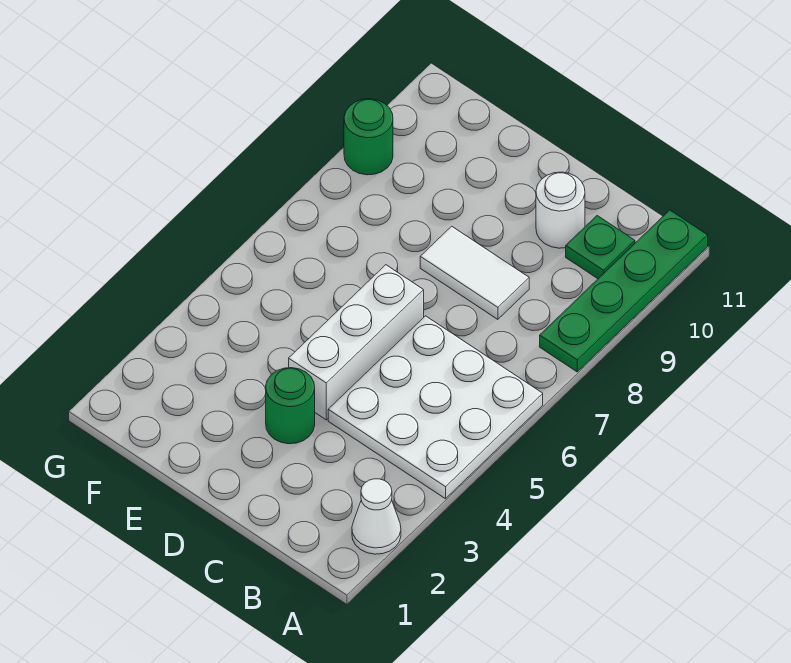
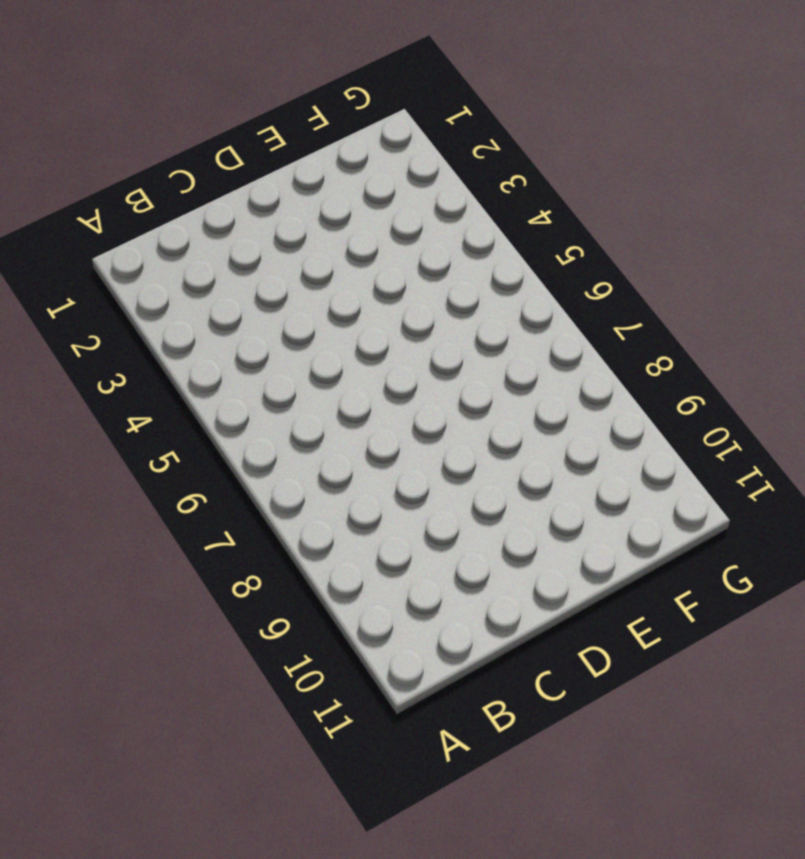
none -> white 1x1 cone [352,479,401,554]
none -> white 3x3 plate [328,316,543,499]

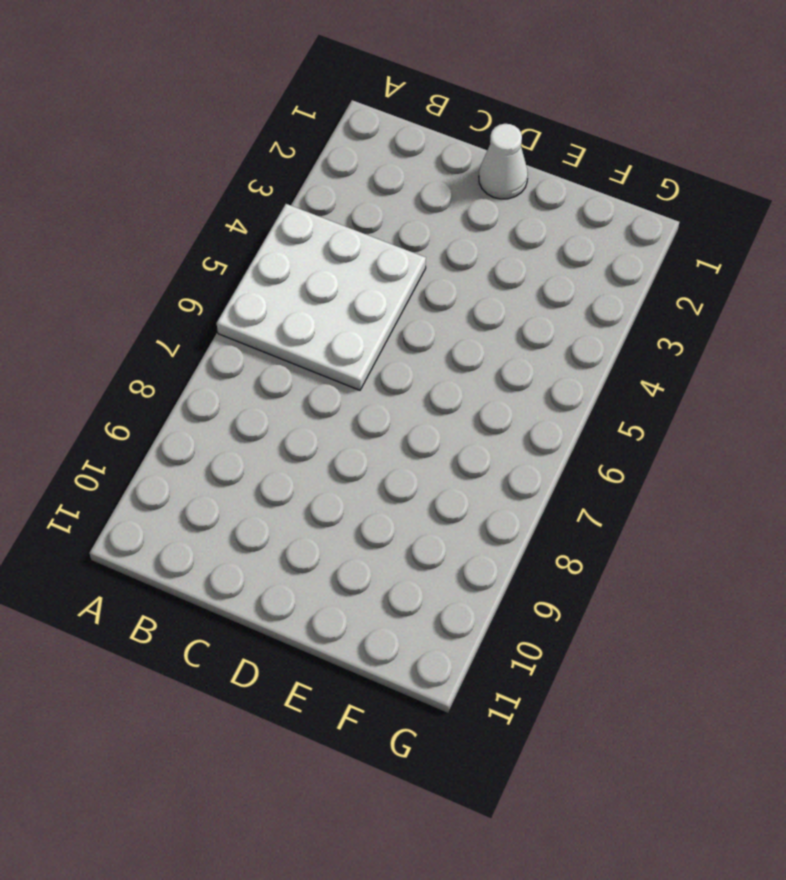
white 1x1 cone [479,124,528,199] -> white 1x1 cone moved to [352,479,401,554]
none -> green 1x4 plate [540,210,708,372]
none -> green 1x1 plate [566,216,635,279]

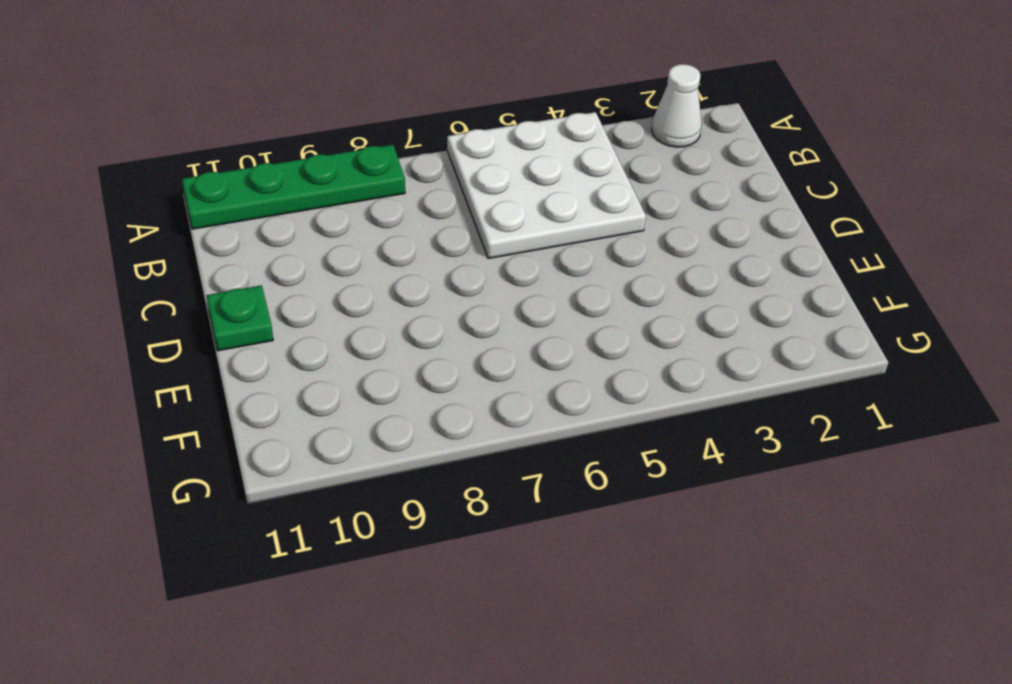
green 1x1 plate [206,285,273,351] -> green 1x1 plate moved to [566,216,635,279]
none -> white 1x2 tile [420,226,529,319]
none -> white 1x1 round brick [536,172,585,248]

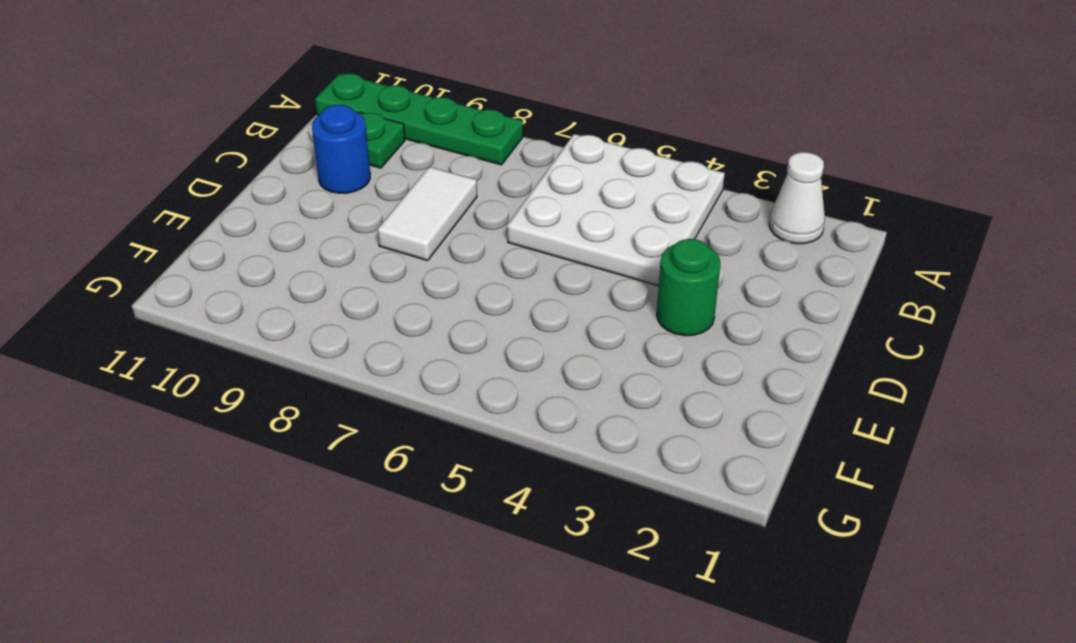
blue 1x1 round brick [312,105,370,193] -> white 1x1 round brick [536,172,585,248]
none -> white 1x3 brick [289,265,424,420]
none -> green 1x1 round brick [344,99,393,175]

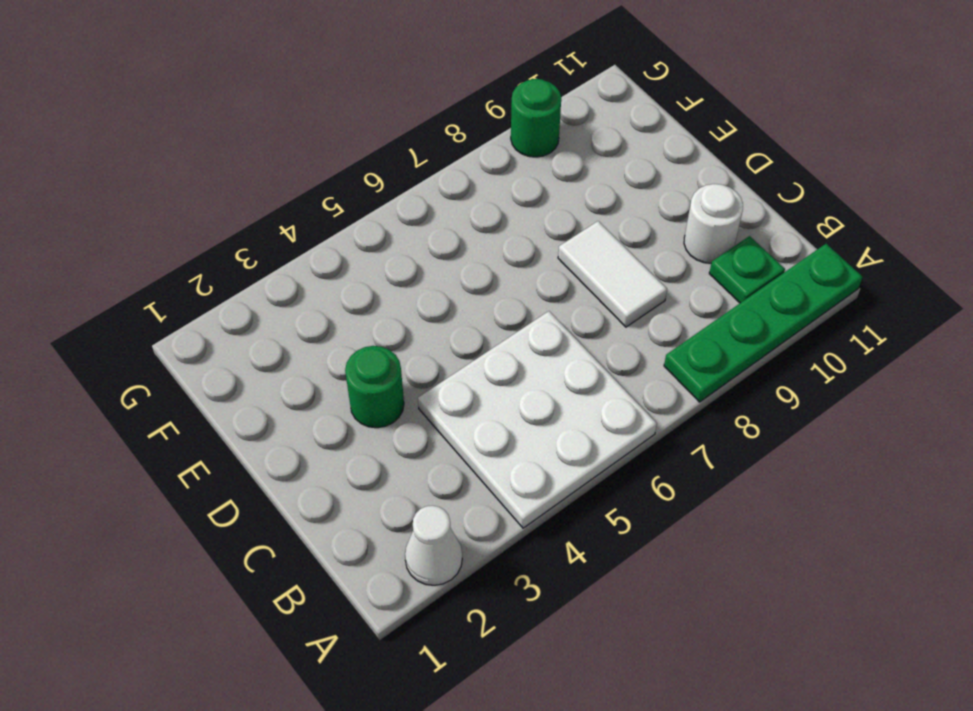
none -> white 1x3 brick [289,265,424,420]

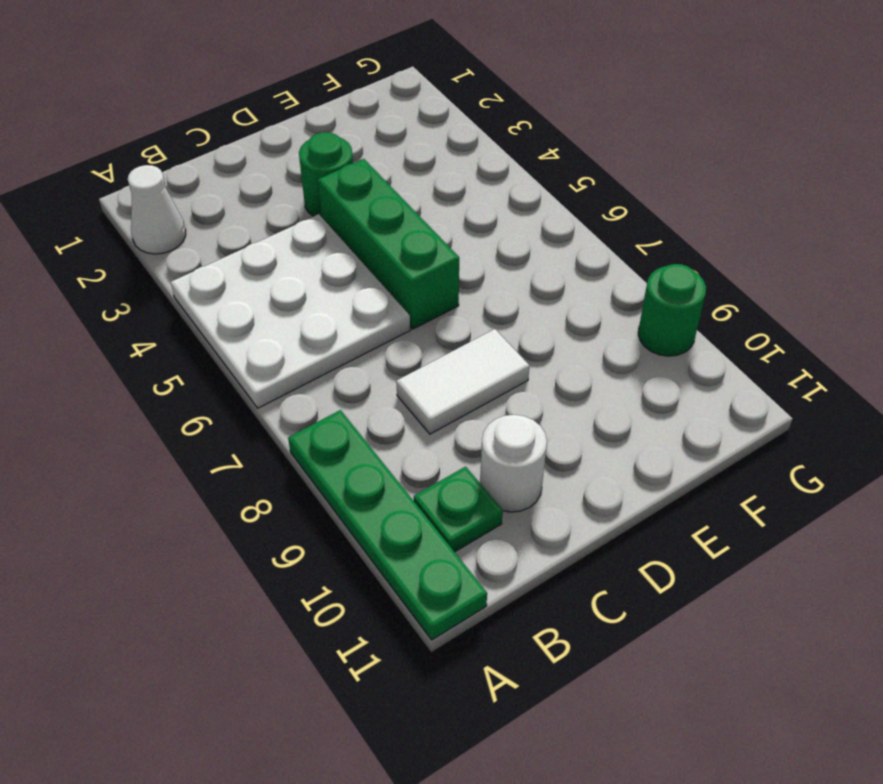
green 1x3 brick [318,159,459,329] -> white 1x3 brick [289,265,424,420]

